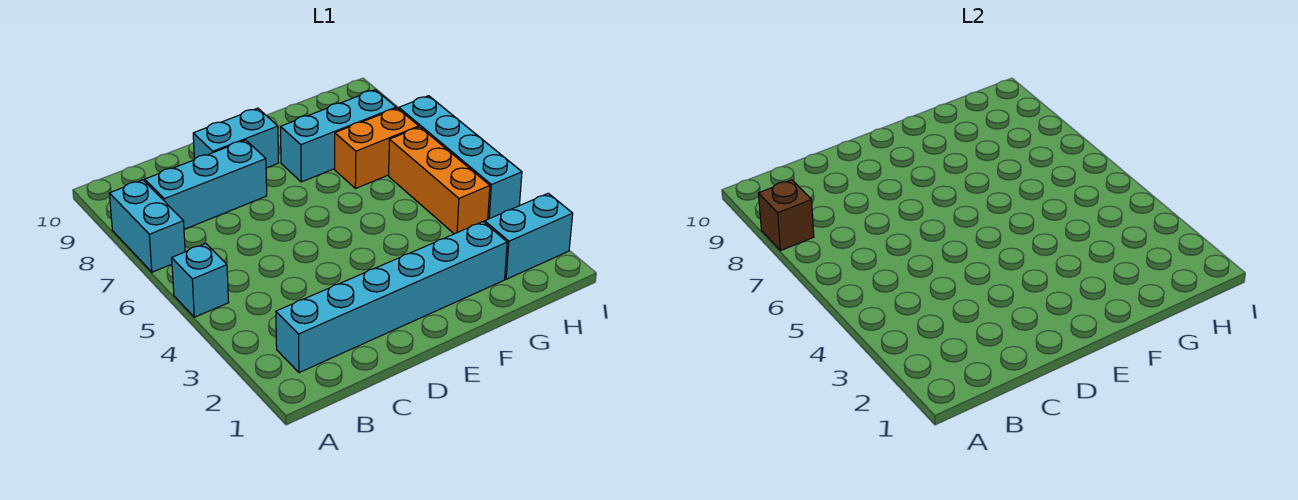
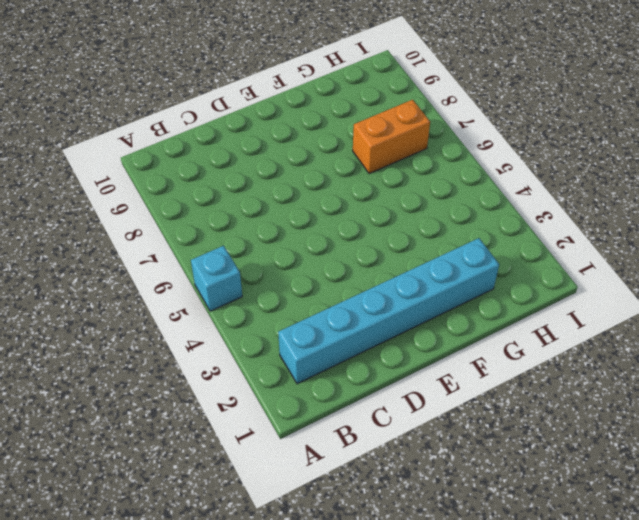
none -> cyan 1x2 brick [109,180,185,272]
none -> cyan 1x3 brick [145,140,267,229]

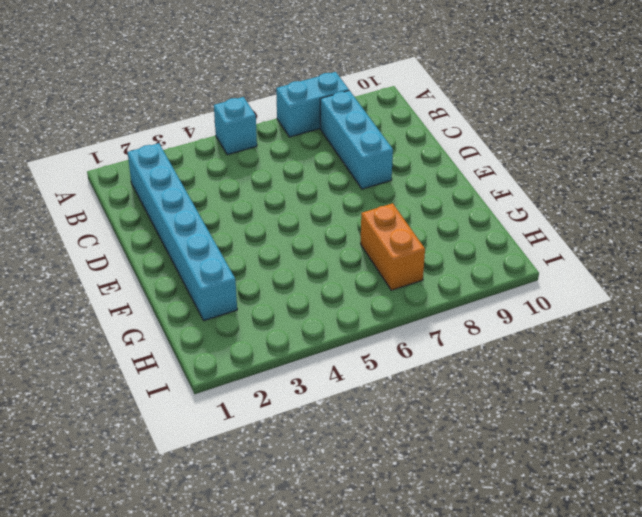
none -> cyan 1x2 brick [193,108,279,168]
none -> cyan 1x3 brick [280,90,396,182]

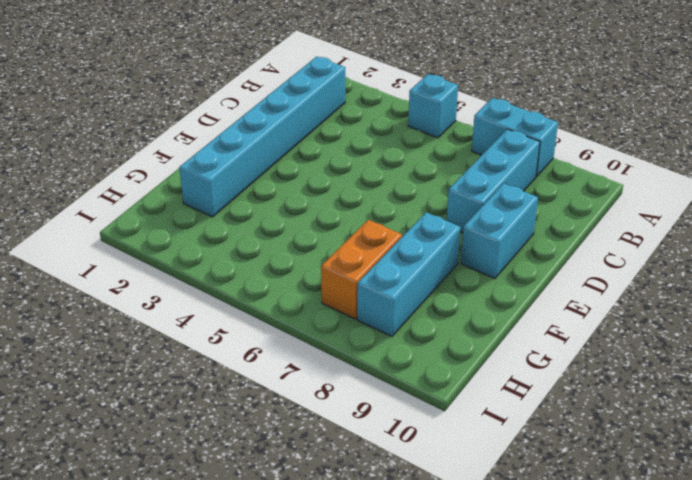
none -> cyan 1x2 brick [485,193,573,279]
none -> orange 1x3 brick [389,127,490,234]

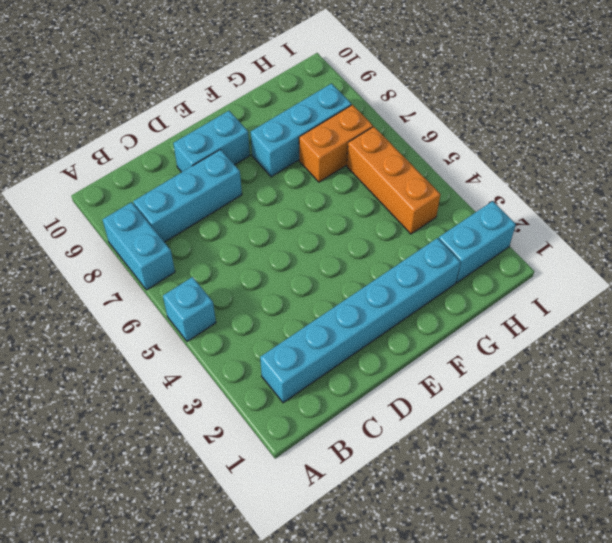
none -> cyan 1x4 brick [399,96,522,219]
none -> brown 1x1 brick [758,180,814,251]

